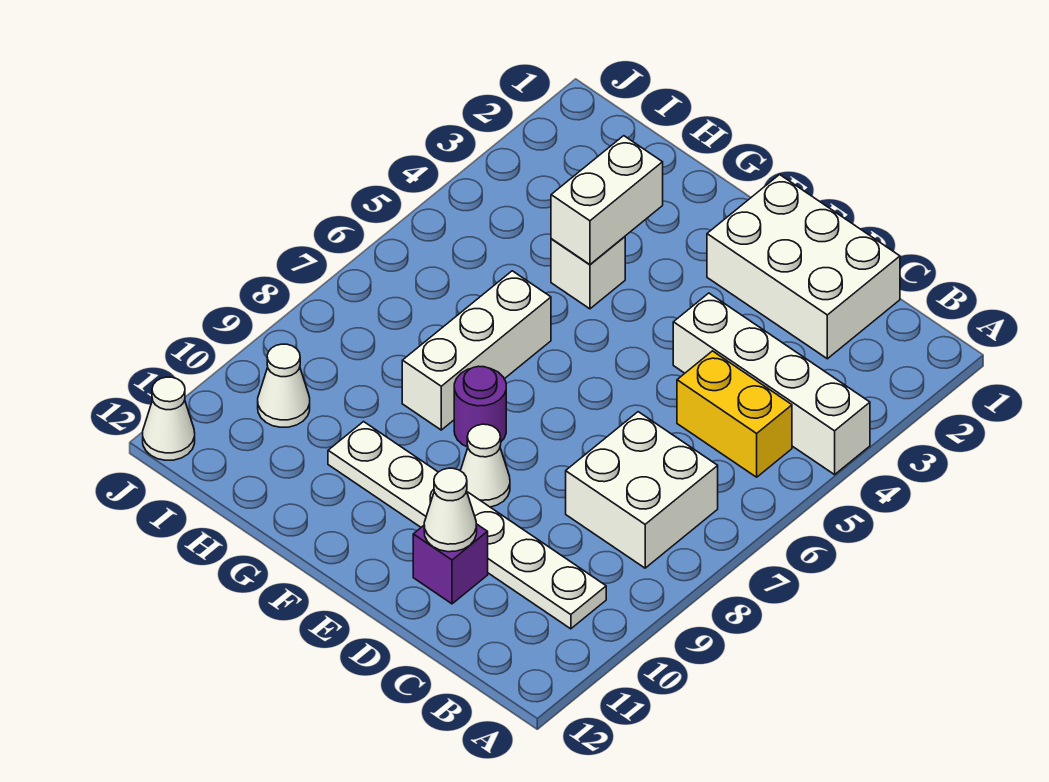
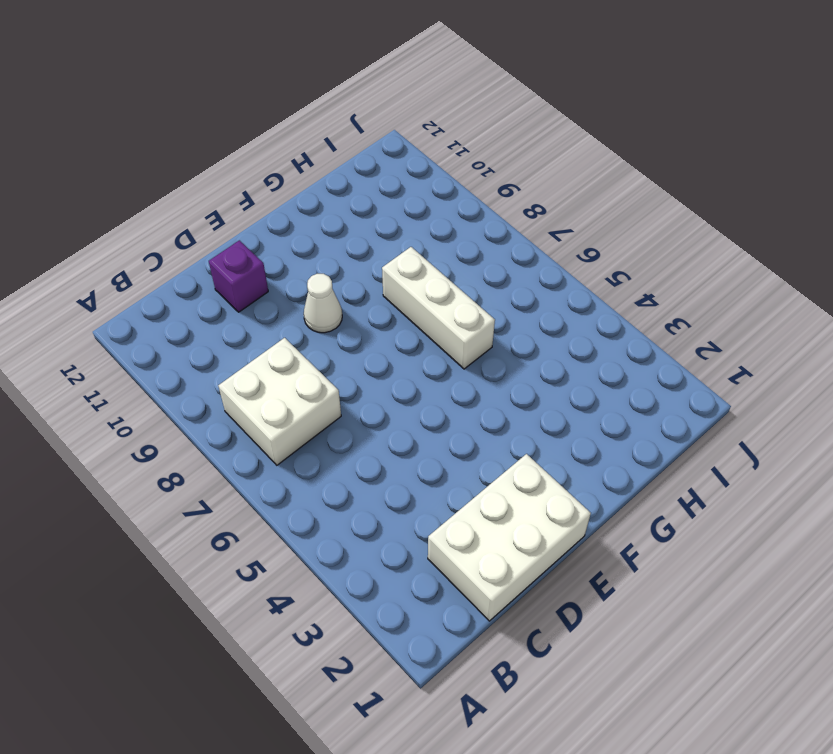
none -> white 1x4 brick [673,293,870,475]
none -> yellow 1x2 brick [677,351,792,477]
none -> white 1x6 plate [328,422,606,629]

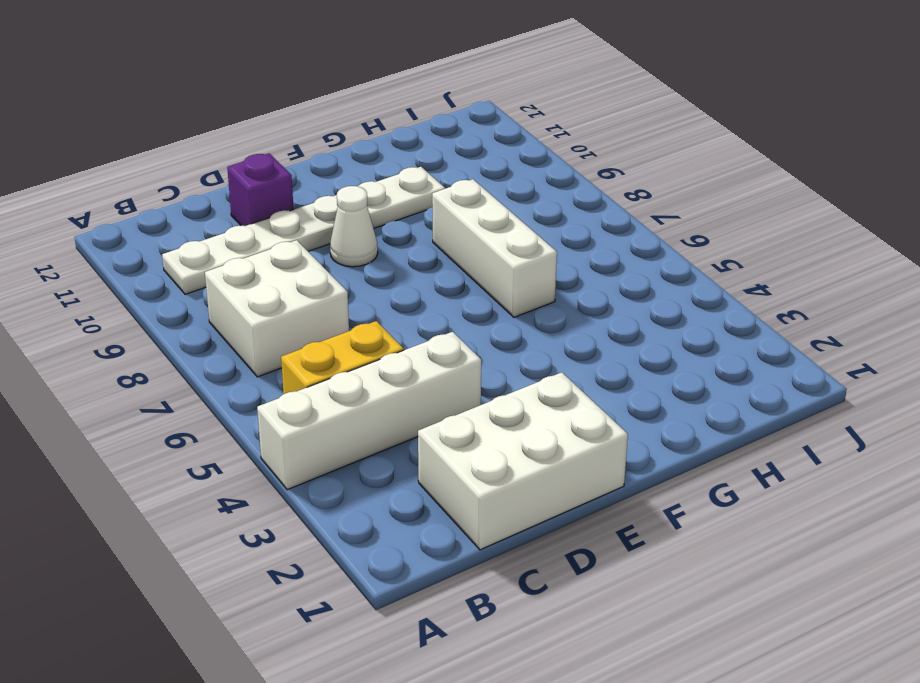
none -> purple 1x1 round brick [454,366,506,447]
none -> white 1x1 brick [551,237,625,309]
none -> white 1x1 cone [258,344,310,427]

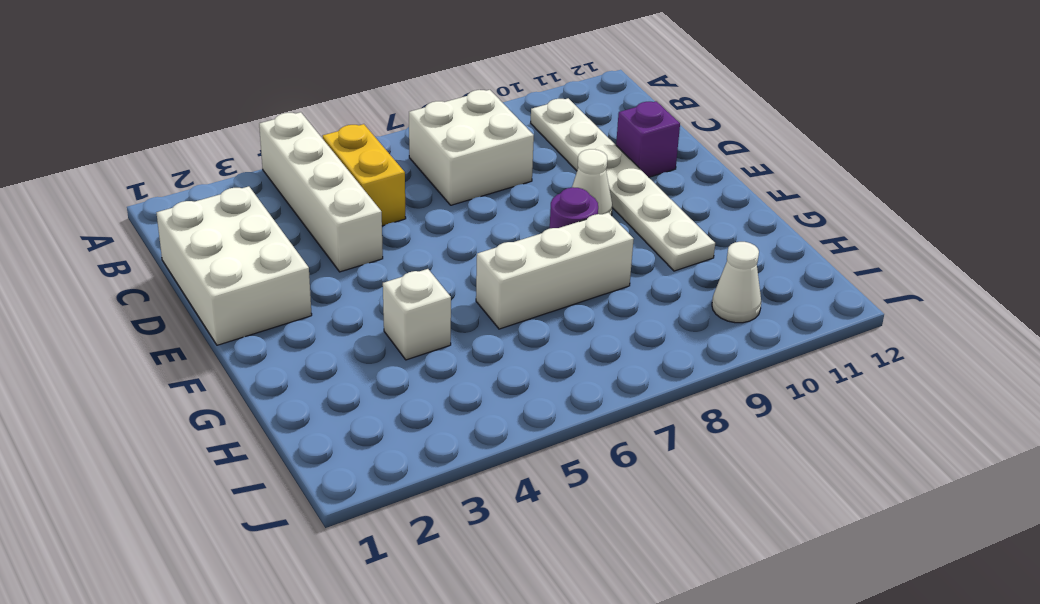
none -> white 1x1 cone [143,377,195,460]
none -> white 1x1 cone [424,468,477,552]
none -> white 1x2 brick [551,136,663,264]

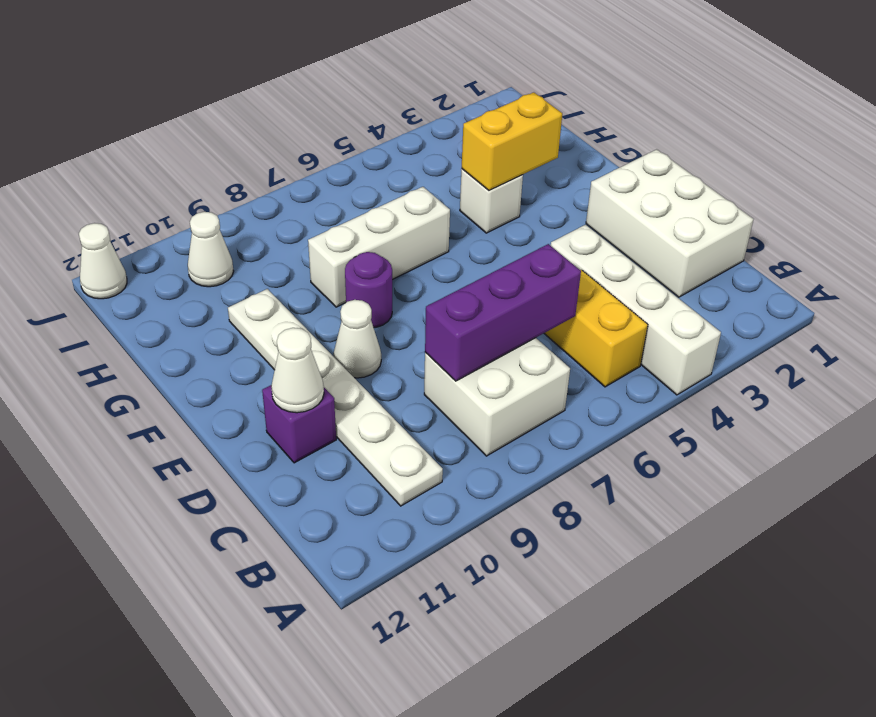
purple 1x3 brick [425,244,581,381] -> none
yellow 1x2 brick [462,92,562,191] -> white 1x2 brick [551,136,663,264]

